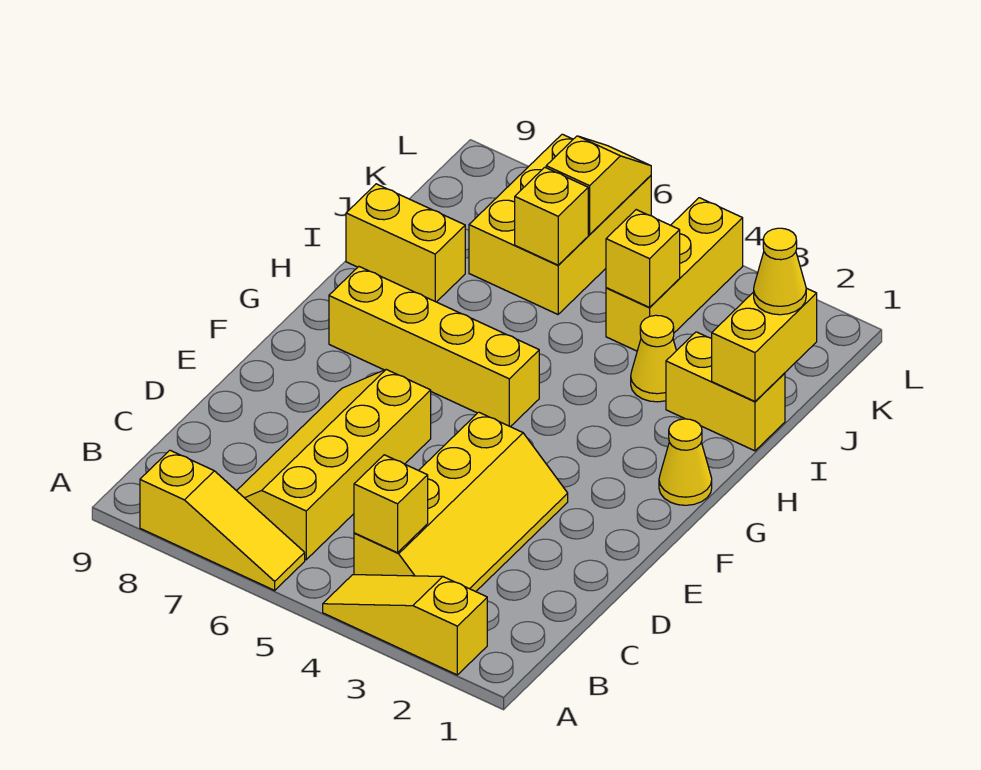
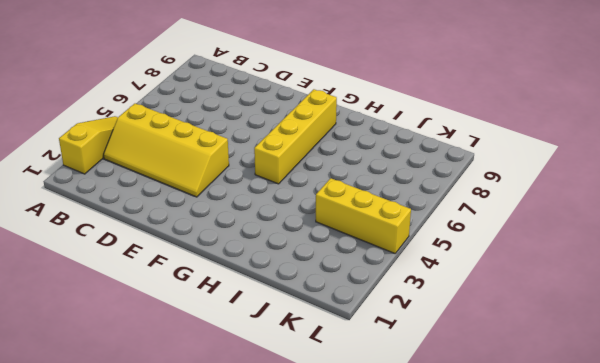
none -> yellow 1x3 slope [140,450,305,590]
none -> yellow 2x4 slope [237,369,431,560]
none -> yellow 1x1 cone [659,419,712,505]

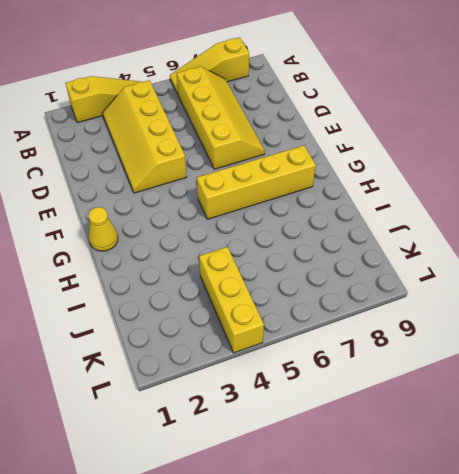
none -> yellow 1x2 brick [666,332,785,451]
none -> yellow 1x1 cone [631,315,676,402]
none -> yellow 1x2 brick [346,184,465,302]

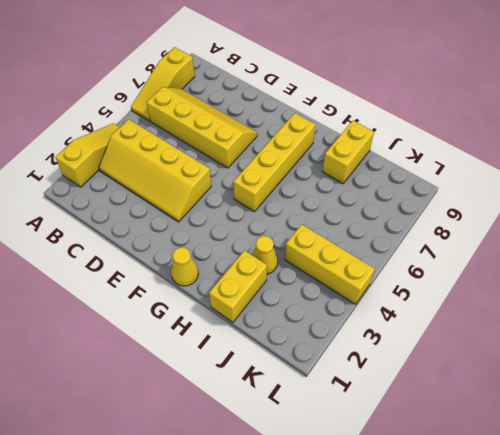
none -> yellow 2x3 brick [469,134,651,314]
none -> yellow 1x1 brick [354,455,428,553]
none -> yellow 1x2 brick [712,288,817,401]

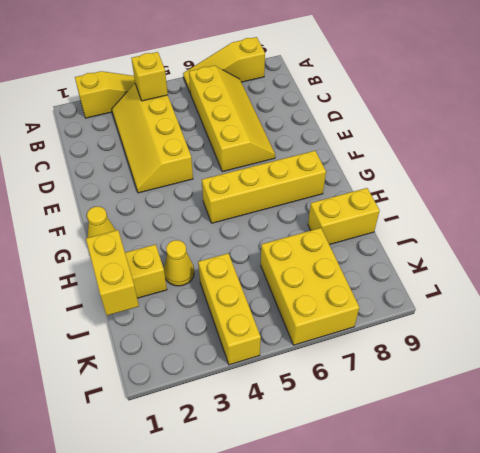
none -> yellow 1x1 brick [606,210,680,307]
none -> yellow 1x1 brick [515,167,588,265]
none -> yellow 1x2 slope [546,136,651,234]

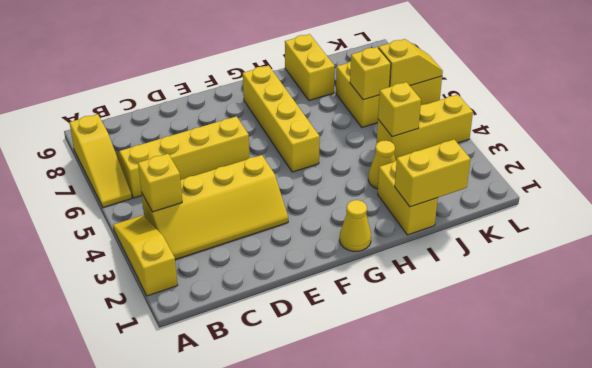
none -> yellow 1x1 cone [754,228,806,315]

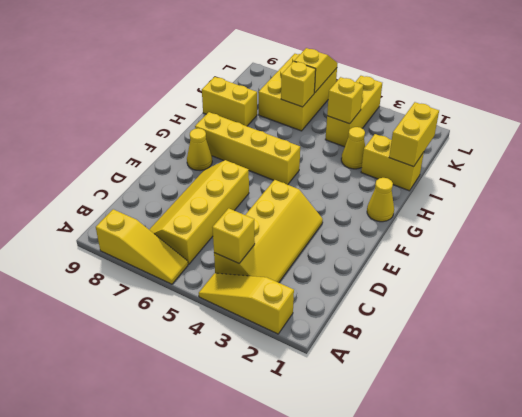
yellow 1x1 cone [187,128,212,171] -> yellow 1x1 cone moved to [754,228,806,315]

